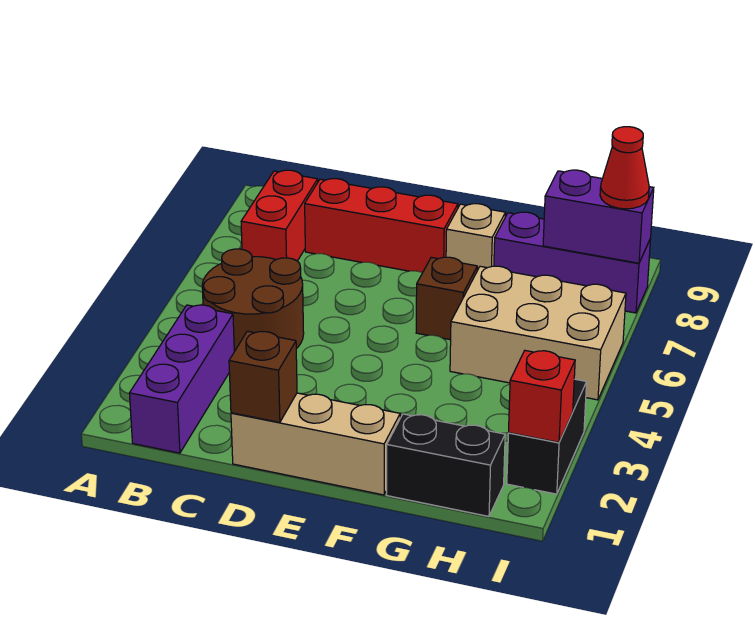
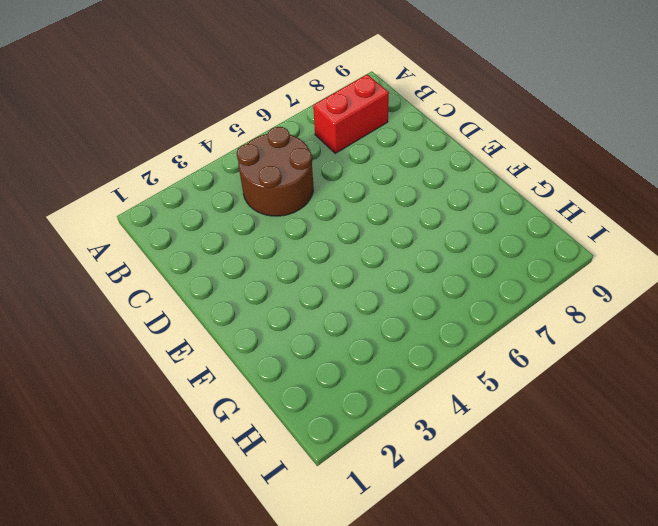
none -> purple 1x3 brick [129,305,234,453]
none -> red 1x3 brick [305,179,458,273]
none -> tan 1x3 brick [231,393,400,495]

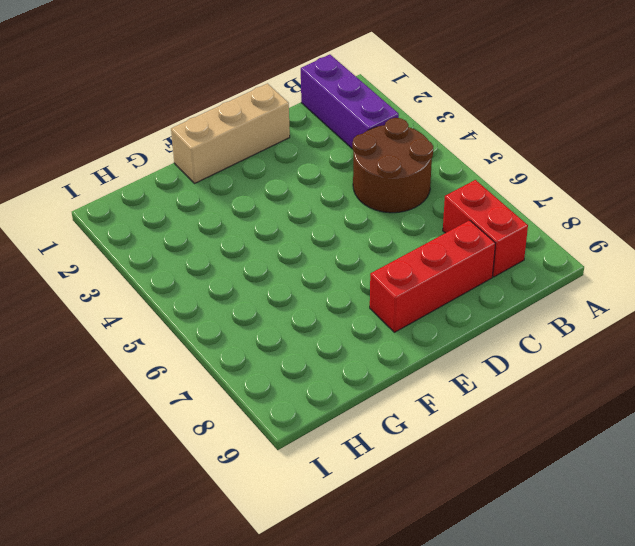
none -> brown 1x1 brick [416,257,477,340]
none -> tan 1x1 brick [446,204,505,270]
none -> black 1x2 brick [387,414,505,516]

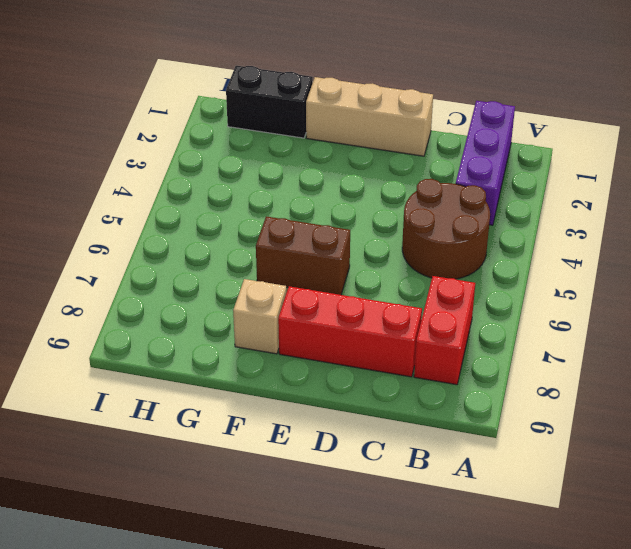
brown 1x2 brick [256,216,350,295] -> brown 1x1 brick [416,257,477,340]
none -> tan 2x3 brick [450,266,626,400]
none -> purple 1x3 brick [494,212,651,313]
none -> black 1x2 brick [507,379,587,494]

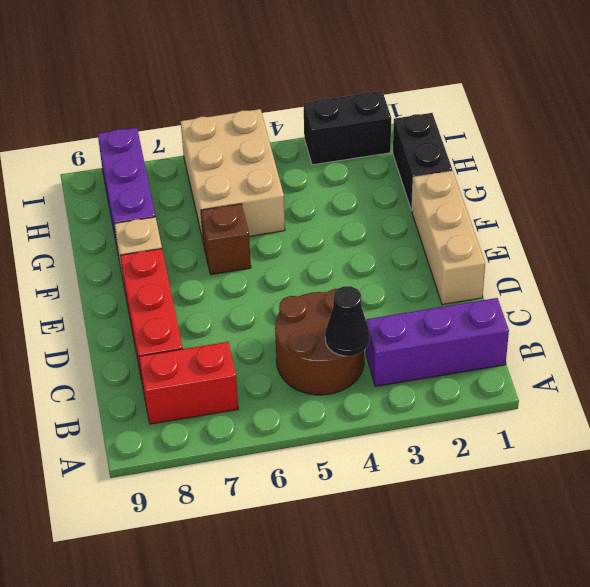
black 1x1 cone [325,286,369,356] -> none
none -> brown 1x1 brick [229,331,297,422]
none -> purple 1x2 brick [543,170,654,263]
none -> red 1x1 brick [508,351,575,442]

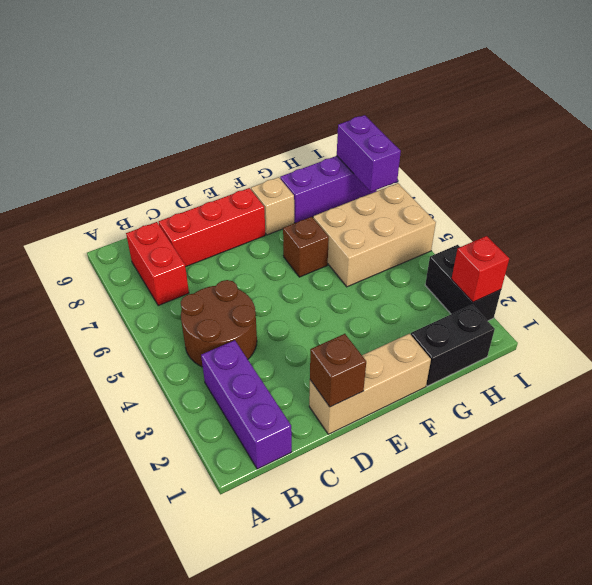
purple 1x2 brick [337,115,401,192] -> purple 1x2 brick turned to [543,170,654,263]
none -> red 1x1 cone [600,127,649,209]

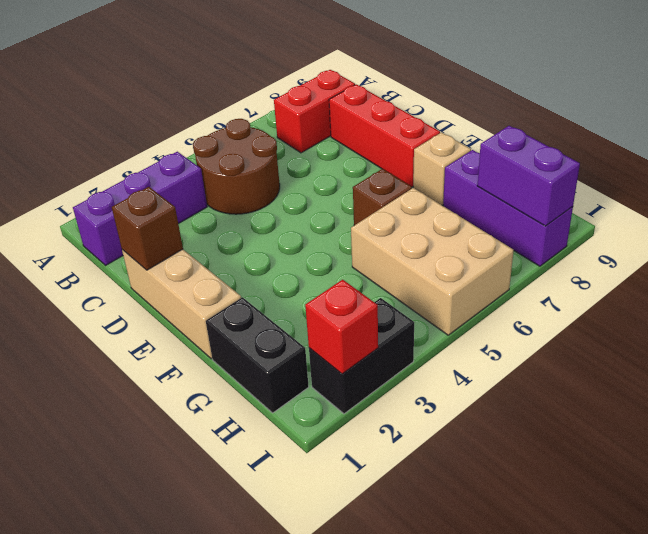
none -> red 1x1 cone [600,127,649,209]

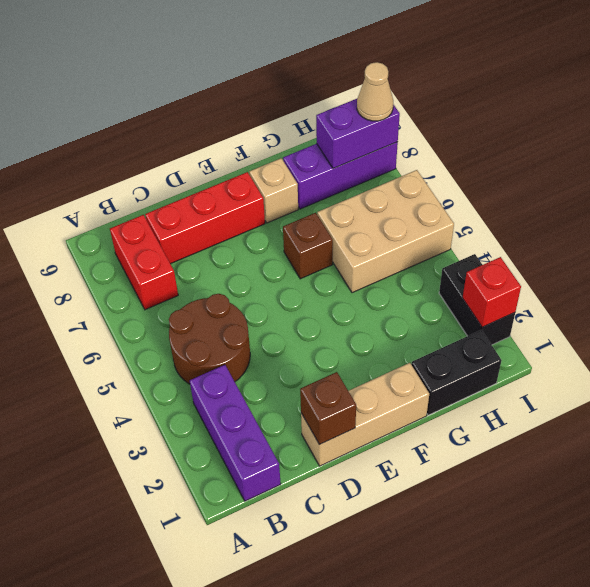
tan 1x1 cone [357,62,393,121] -> red 1x1 cone [600,127,649,209]

